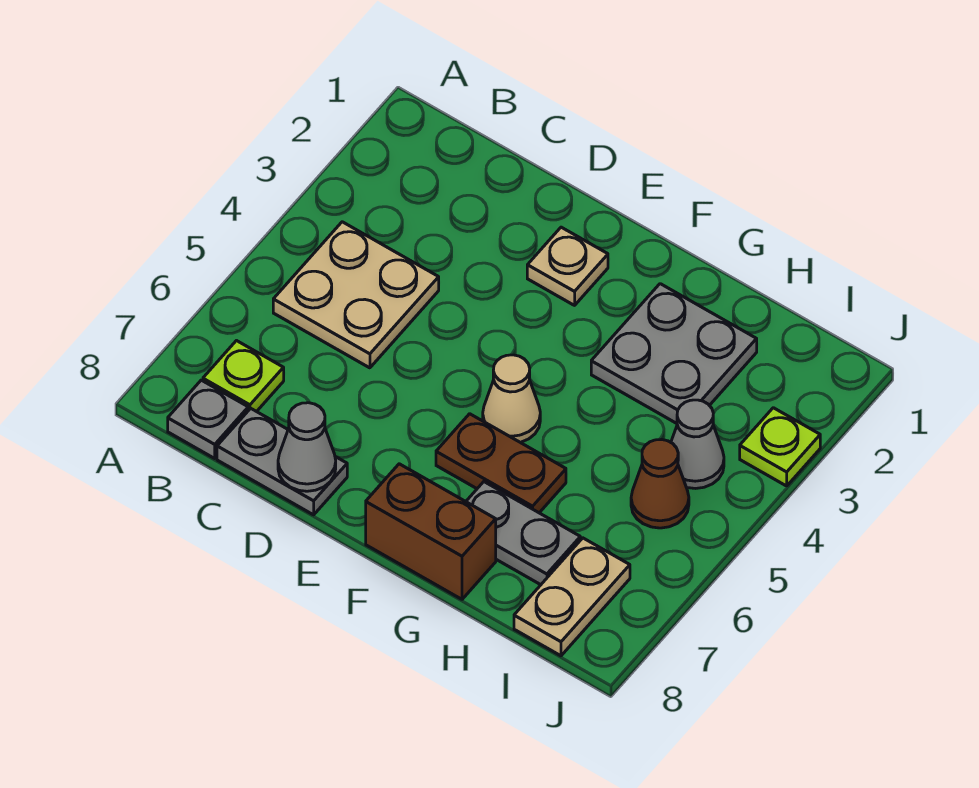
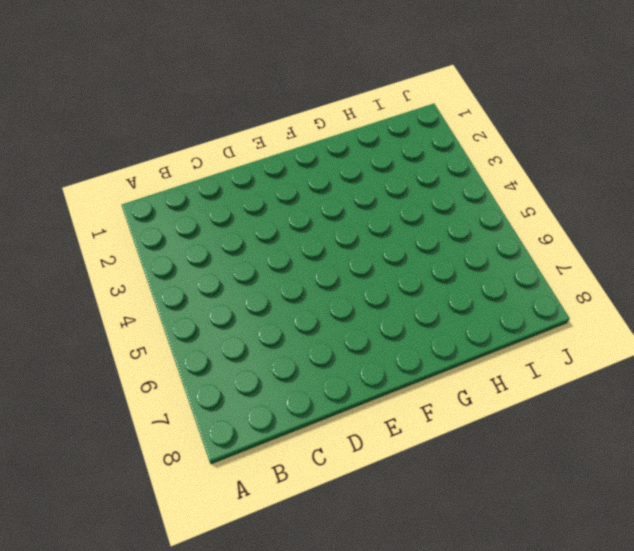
none -> tan 2x2 plate [273,222,439,368]
none -> lime 1x1 plate [203,341,284,412]
none -> grey 1x1 plate [168,380,248,458]

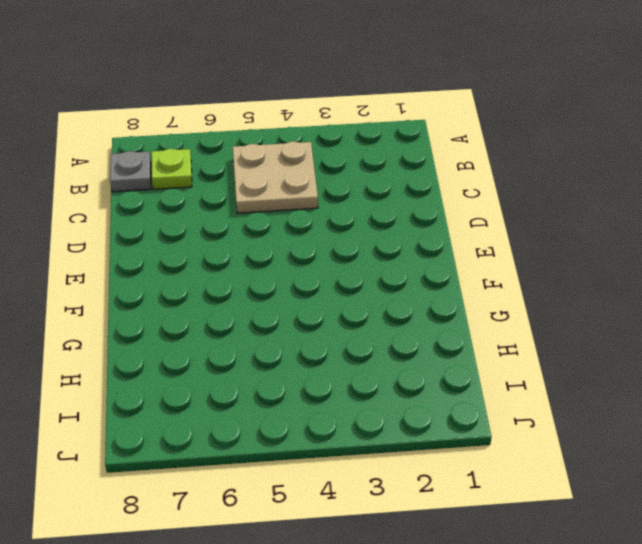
none -> grey 1x2 plate [217,408,347,515]
none -> tan 1x1 plate [527,227,608,305]
none -> tan 1x1 cone [483,355,540,442]

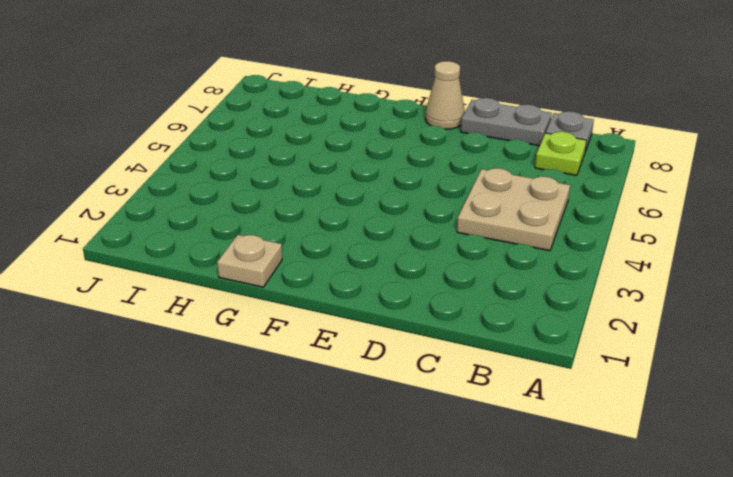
tan 1x1 cone [425,61,465,129] -> tan 1x1 cone moved to [483,355,540,442]
tan 1x1 plate [217,235,282,287] -> tan 1x1 plate moved to [527,227,608,305]
none -> brown 1x2 plate [436,414,566,513]
none -> brown 1x2 brick [366,464,496,599]
none -> grey 2x2 plate [591,284,757,423]

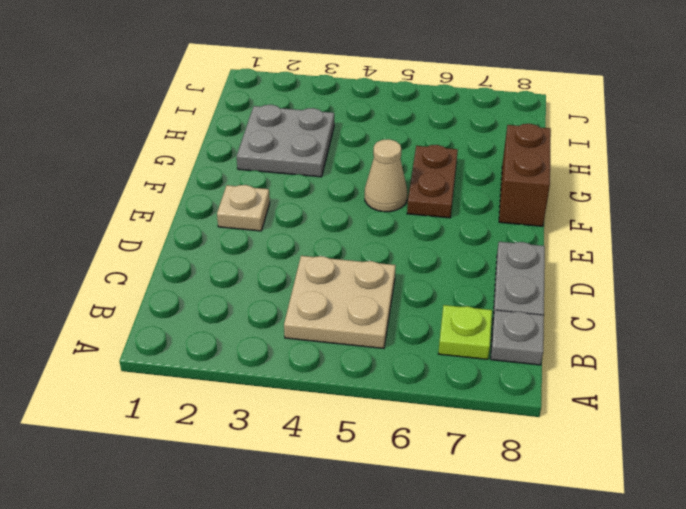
none -> grey 1x2 plate [466,482,580,585]
none -> grey 1x1 cone [671,400,724,488]
none -> brown 1x1 cone [631,440,689,528]

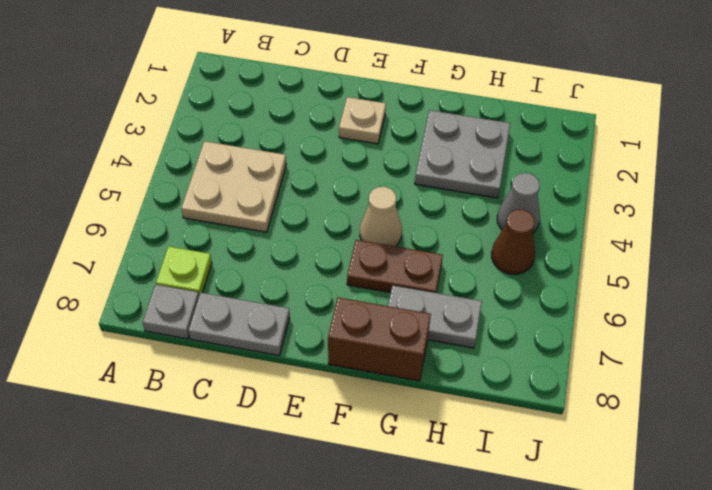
none -> tan 1x2 plate [514,538,630,656]
none -> lime 1x1 plate [740,408,820,486]
none -> grey 1x1 cone [278,403,336,491]

